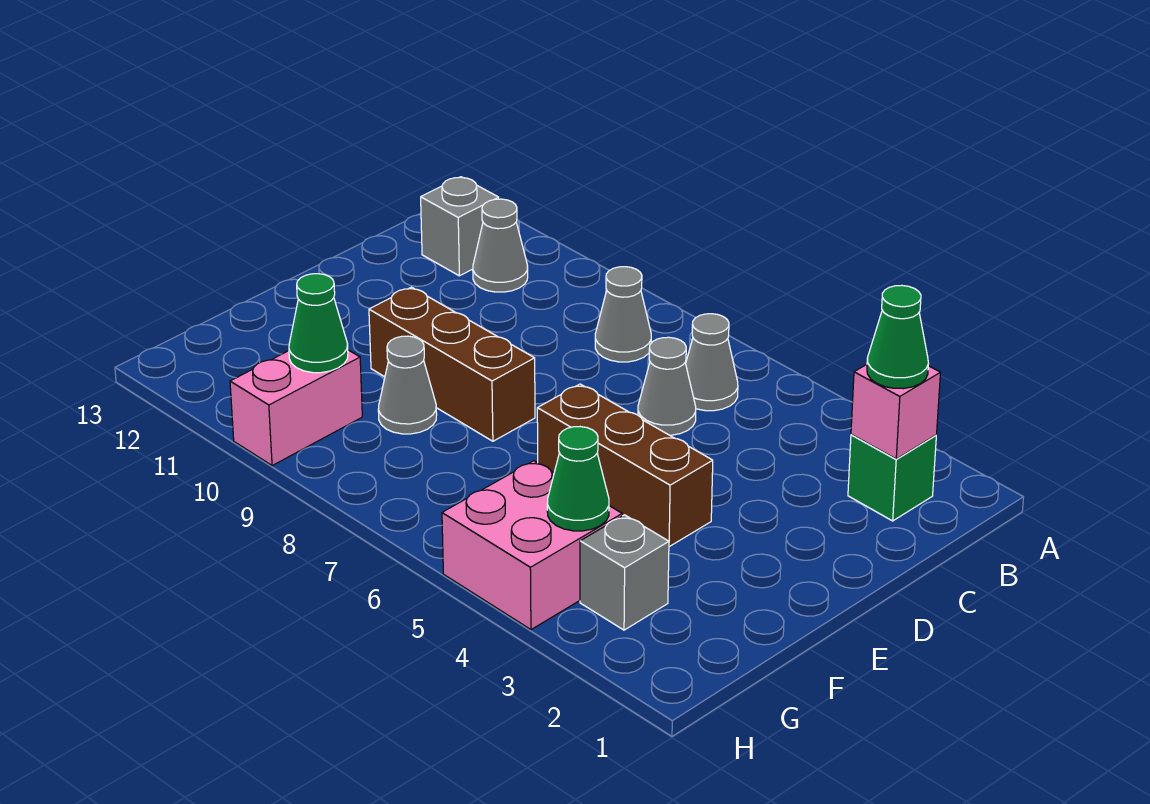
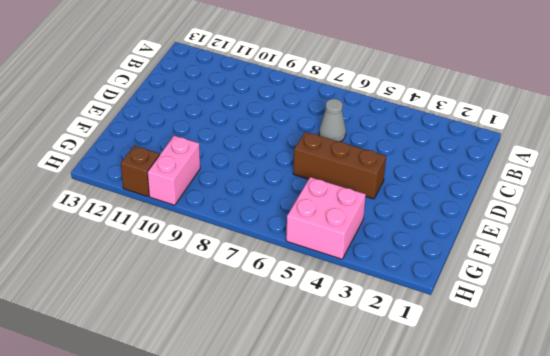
brown 1x1 brick [121,146,159,197] -> none
none -> green 1x1 brick [848,434,936,521]
none -> grey 1x1 cone [686,314,738,411]
none -> grey 1x1 cone [595,267,651,362]

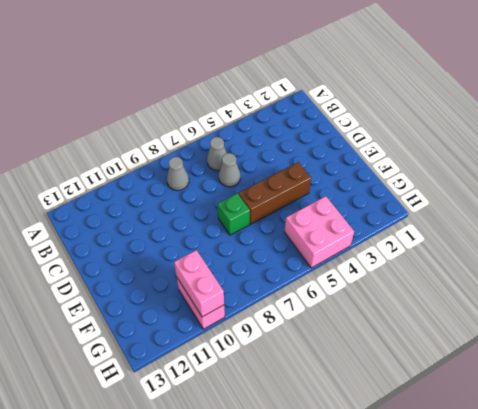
green 1x1 brick [218,193,250,235] -> green 1x1 brick moved to [848,434,936,521]
pink 1x2 brick [174,250,224,317] -> green 1x1 cone [289,274,348,373]
none -> grey 1x1 cone [473,199,528,292]
none -> grey 1x1 brick [421,177,499,276]
none -> brown 1x3 brick [369,287,535,441]

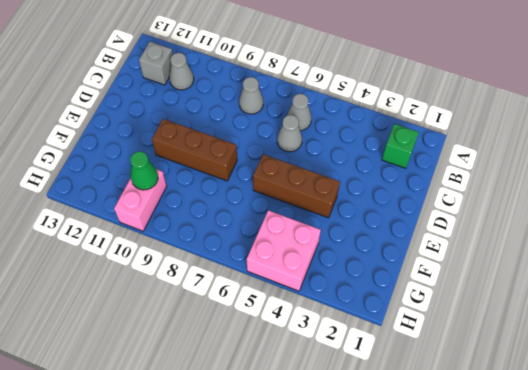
none -> grey 1x1 cone [378,336,437,434]
none -> grey 1x1 brick [580,515,669,630]
none -> pink 1x1 brick [851,365,941,459]

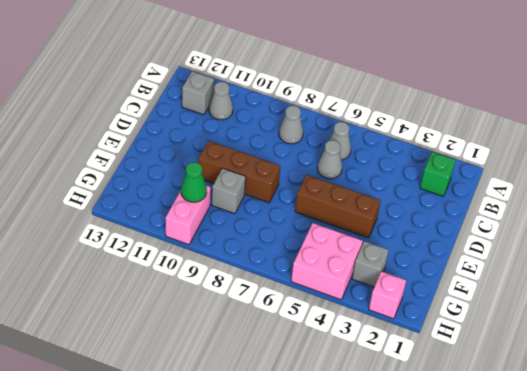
grey 1x1 brick [212,168,246,214] -> grey 1x1 cone [378,336,437,434]
pink 1x1 brick [369,271,406,319] -> pink 1x1 brick moved to [851,365,941,459]
none -> green 1x1 cone [547,427,609,531]
none -> green 1x1 cone [867,285,929,389]

